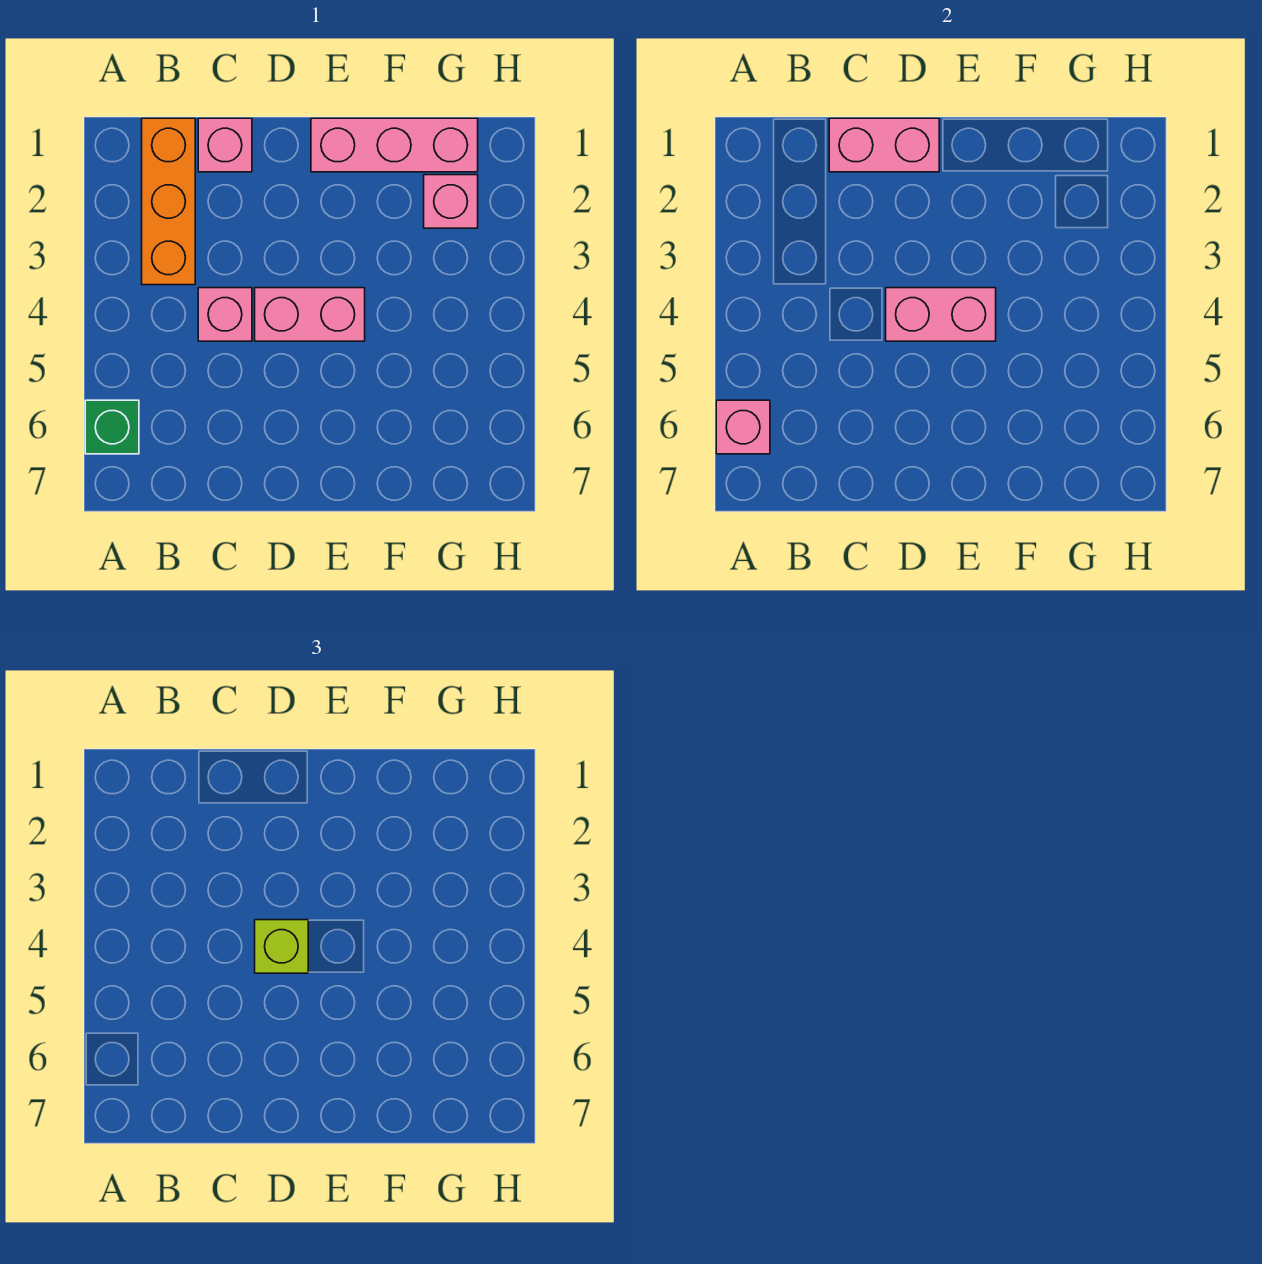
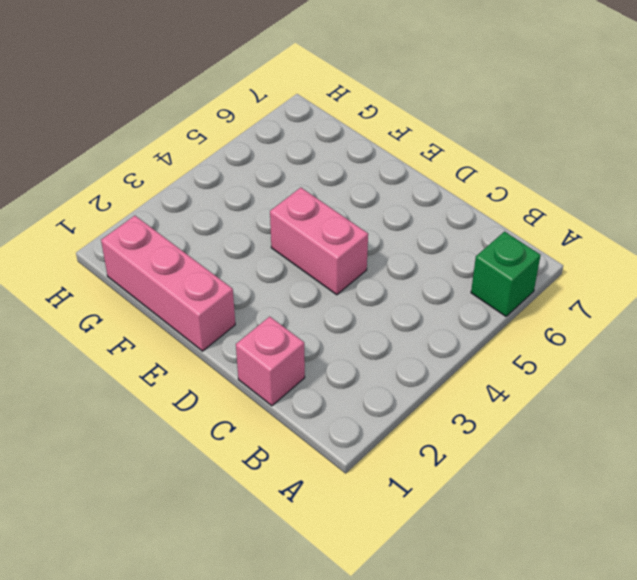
none -> orange 1x3 brick [142,118,195,285]
none -> pink 1x1 brick [198,288,252,341]

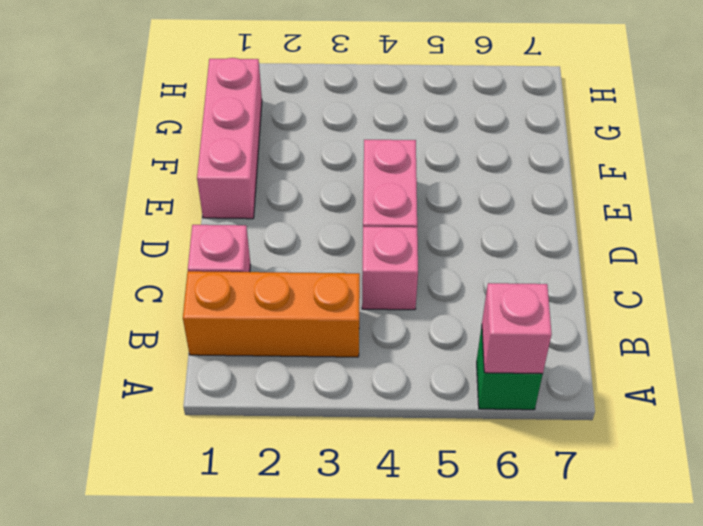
none -> pink 1x1 brick [424,175,478,228]
none -> pink 1x2 brick [829,118,939,172]

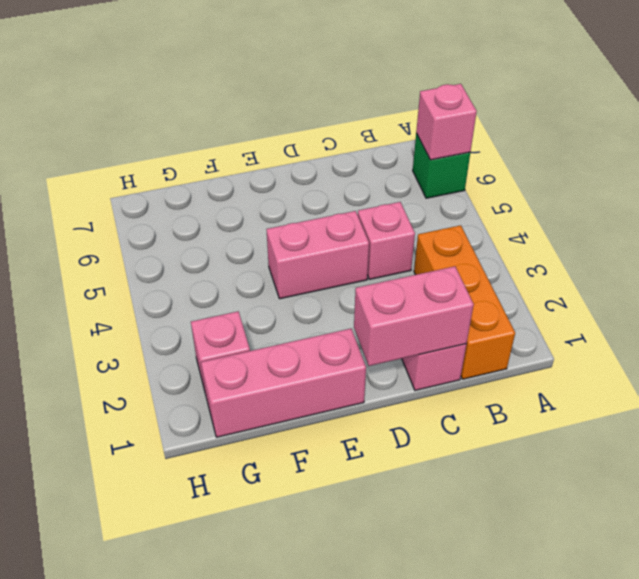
none -> pink 1x2 brick [886,288,996,341]
none -> lime 1x1 brick [255,920,308,973]

